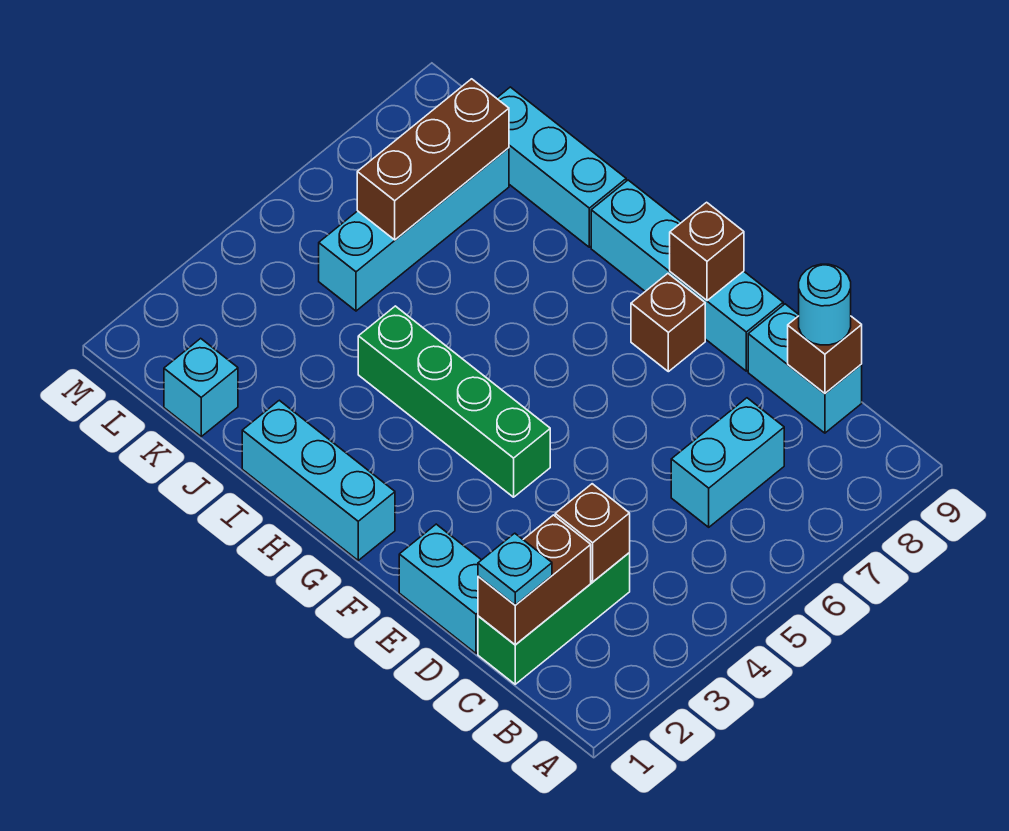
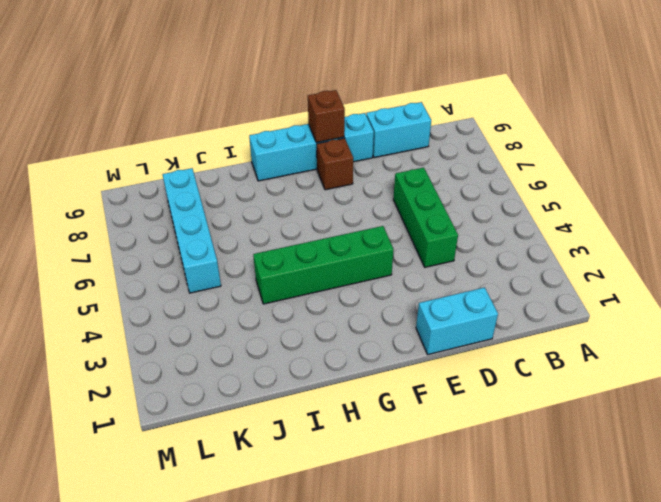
green 1x3 brick [393,168,458,267] -> green 1x3 brick moved to [478,553,630,684]
none -> cyan 1x2 brick [671,398,784,527]
none -> cyan 1x3 brick [242,400,395,560]
none -> cyan 1x3 brick [497,87,626,247]

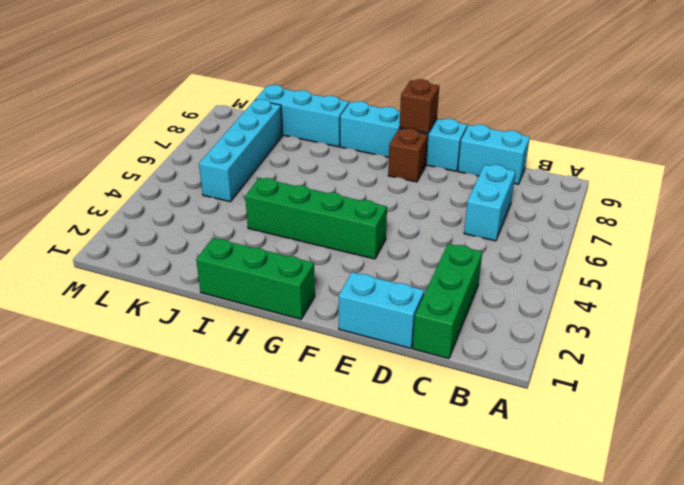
green 1x3 brick [196,238,315,319] -> cyan 1x3 brick [242,400,395,560]
none -> cyan 1x1 brick [164,338,238,437]
none -> brown 1x2 brick [478,515,591,645]
none -> brown 1x1 brick [555,484,630,582]

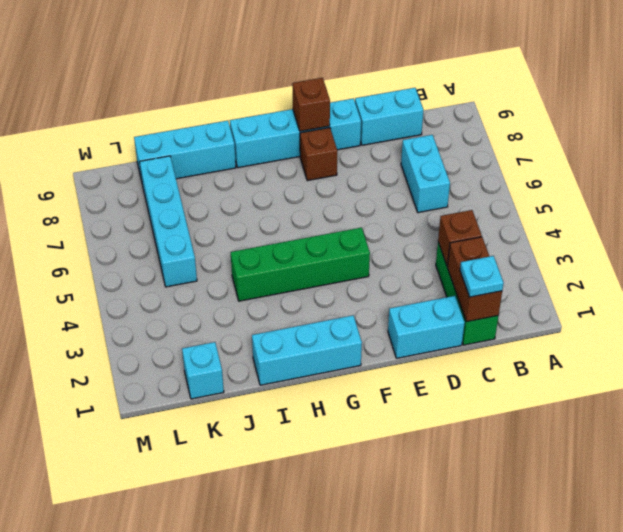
none -> brown 1x1 brick [788,316,862,393]
none -> brown 1x3 brick [357,79,509,240]
none -> cyan 1x1 round brick [799,264,851,345]

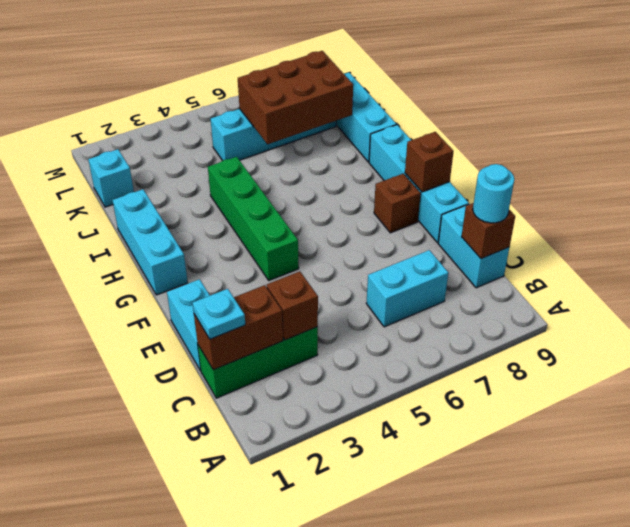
brown 2x3 brick [238,51,353,144] -> brown 1x3 brick [357,79,509,240]

